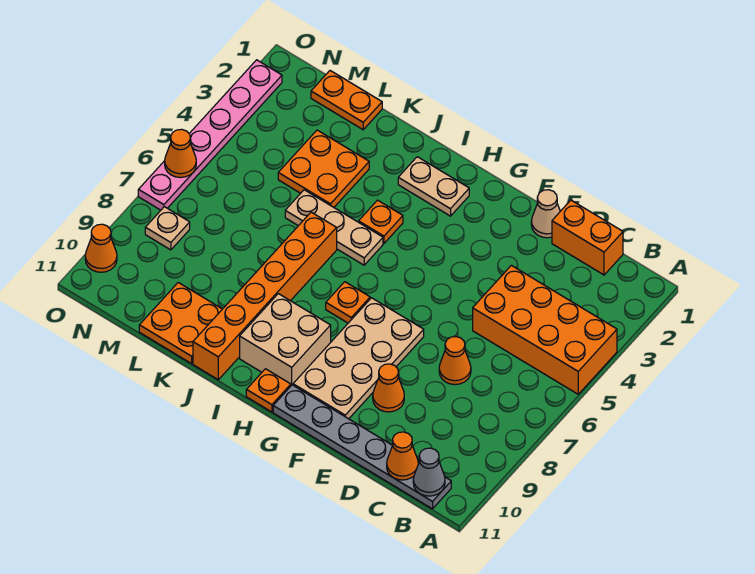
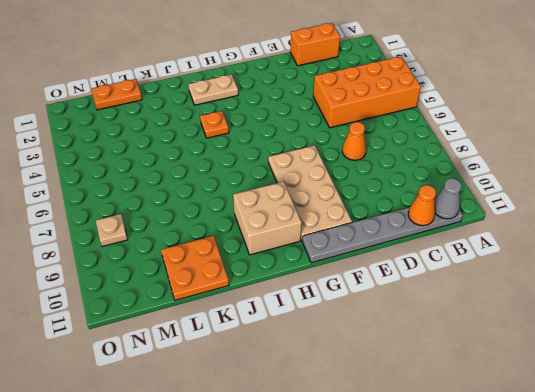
none -> tan 1x1 cone [531,190,560,238]
none -> orange 1x1 cone [373,364,404,412]
none -> orange 1x1 plate [326,282,370,323]

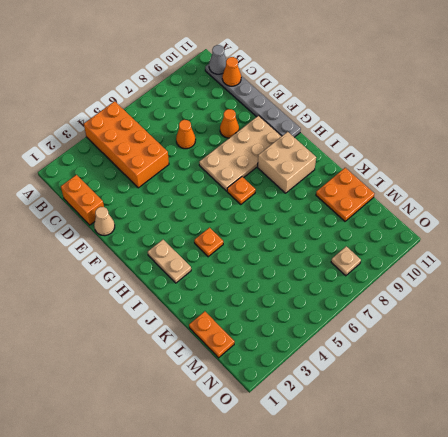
none -> orange 1x1 plate [246,369,291,412]
none -> tan 1x3 plate [285,190,383,265]
none -> orange 1x6 brick [193,212,337,380]

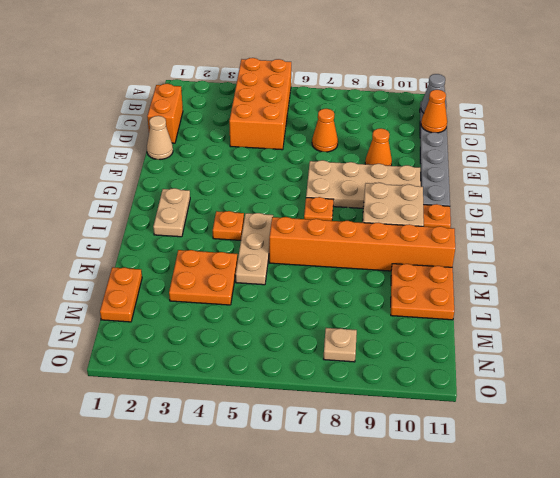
none -> pink 1x6 plate [138,60,282,210]
none -> orange 1x1 cone [85,224,117,272]
none -> orange 1x1 cone [165,129,196,178]

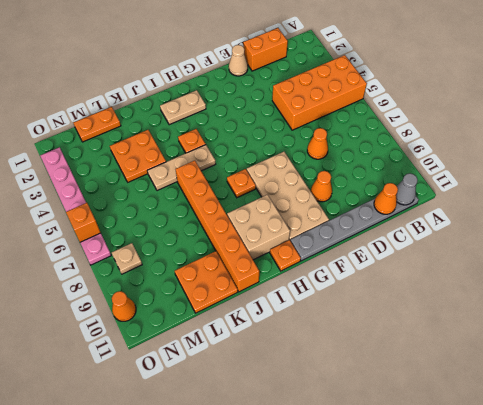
orange 1x1 brick [66,203,101,242] -> orange 1x1 cone [165,129,196,178]

